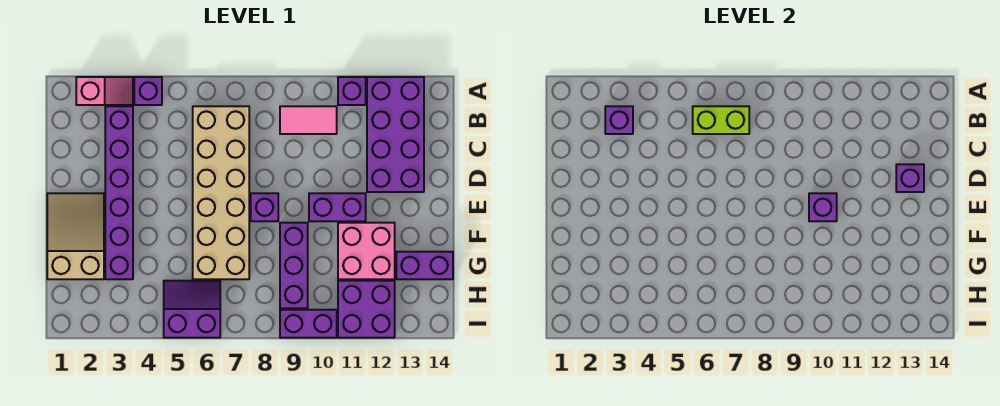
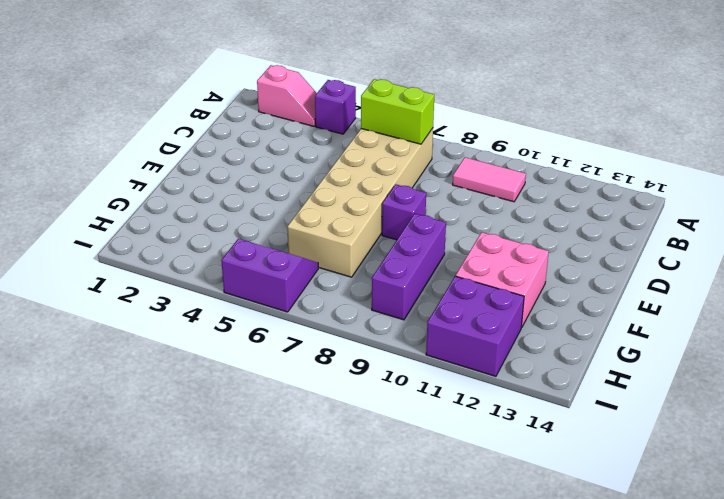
none -> purple 1x1 brick [338,77,366,105]
none -> purple 2x4 brick [367,77,424,192]
none -> purple 1x6 brick [105,106,133,279]

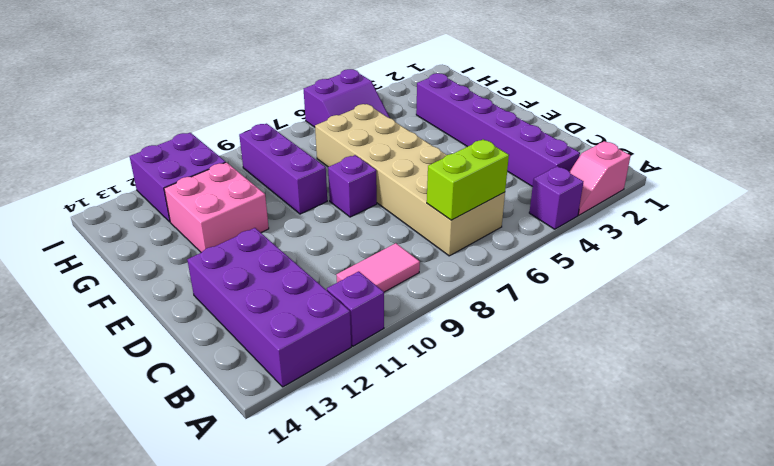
none -> tan 2x3 slope [47,193,104,279]
none -> purple 1x2 brick [309,193,366,221]
none -> purple 1x2 brick [396,252,453,279]

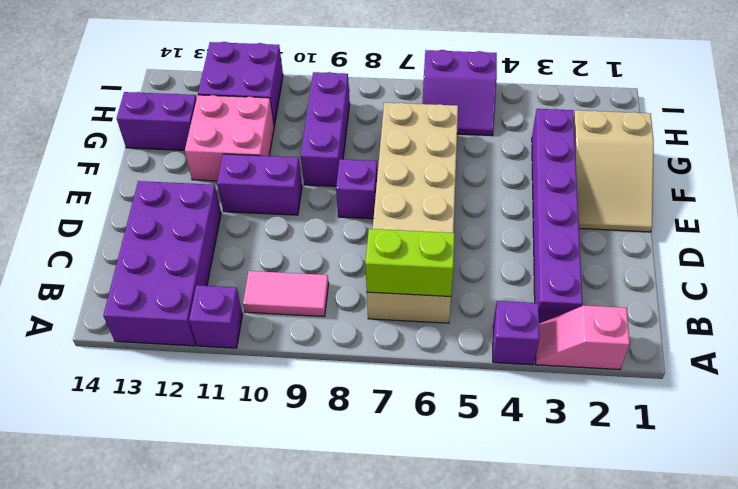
none -> purple 1x2 brick [280,310,337,338]
none -> purple 1x1 brick [605,106,633,134]
none -> purple 1x1 brick [896,164,924,192]

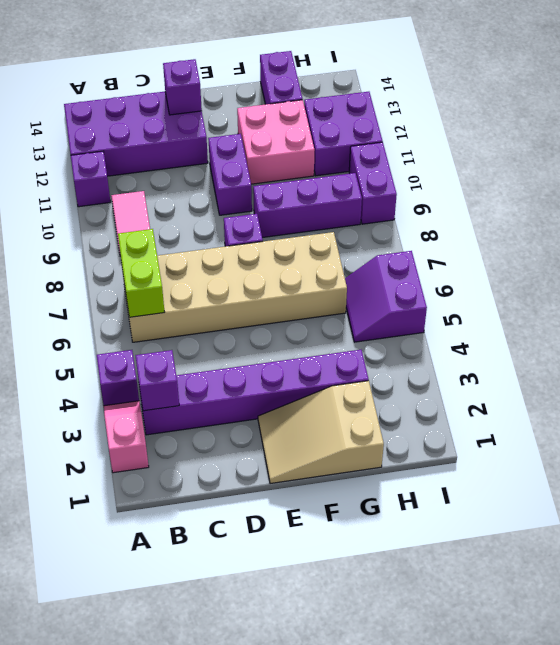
none -> purple 1x1 brick [809,193,837,221]

